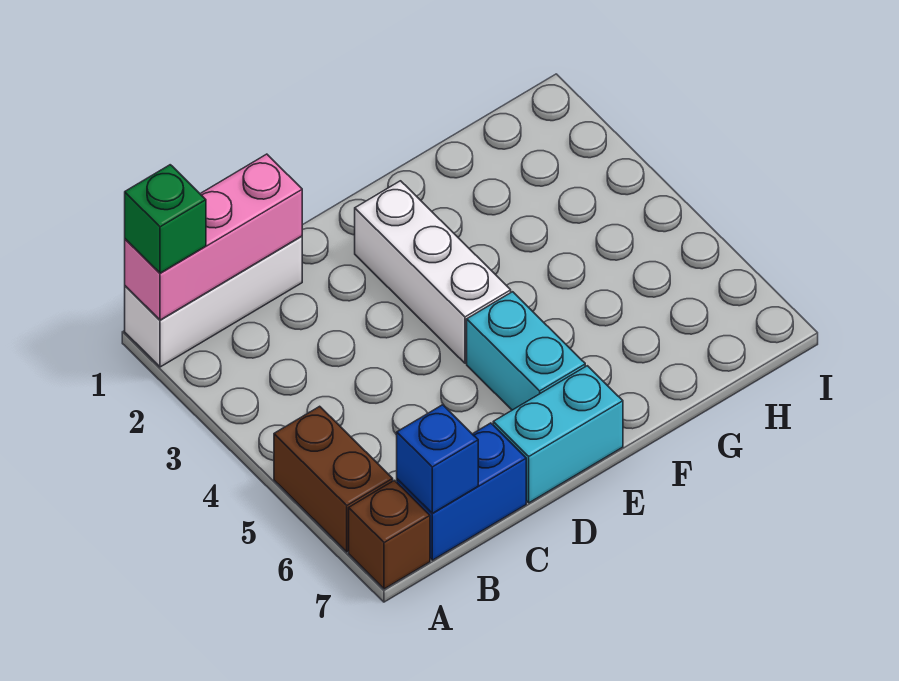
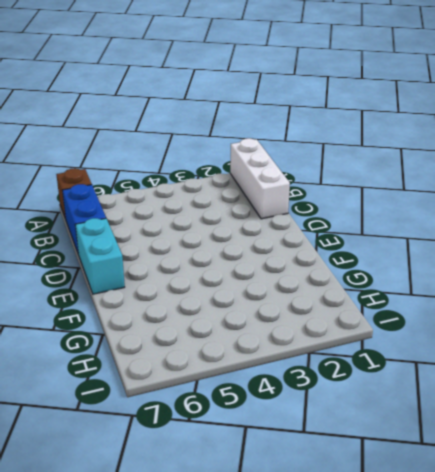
none -> brown 1x2 brick [274,406,393,552]
none -> white 1x3 brick [355,181,511,363]

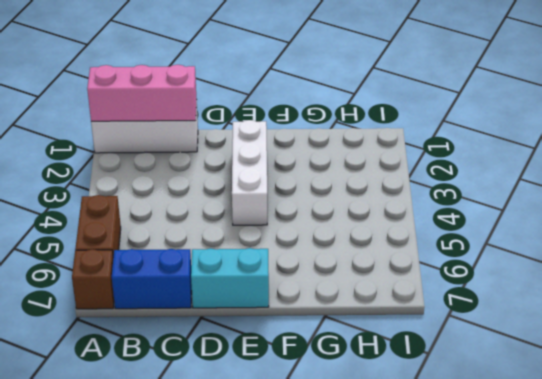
none -> cyan 1x2 brick [467,292,585,410]
none -> blue 1x1 brick [397,405,478,513]

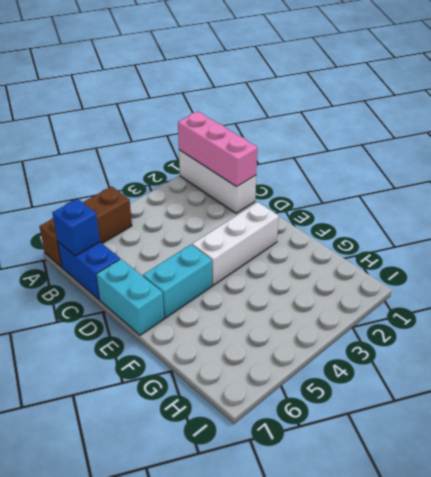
none -> green 1x1 brick [125,165,206,273]

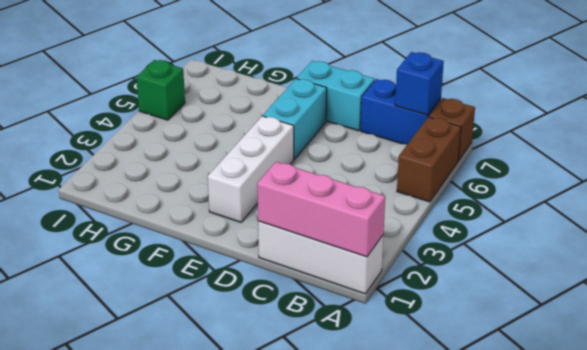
green 1x1 brick [137,60,185,120] -> green 1x1 brick moved to [125,165,206,273]

